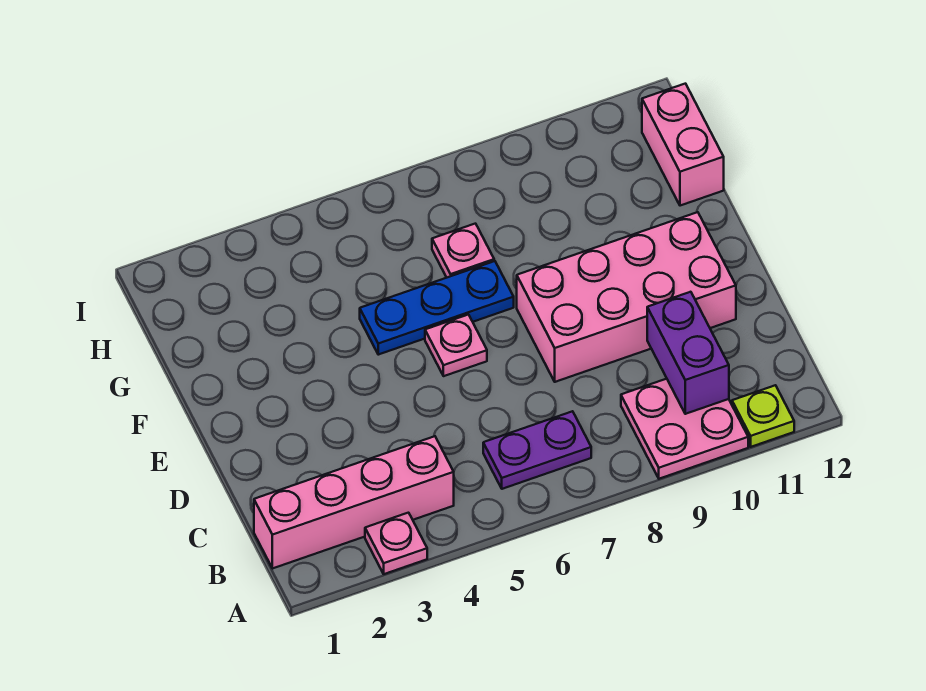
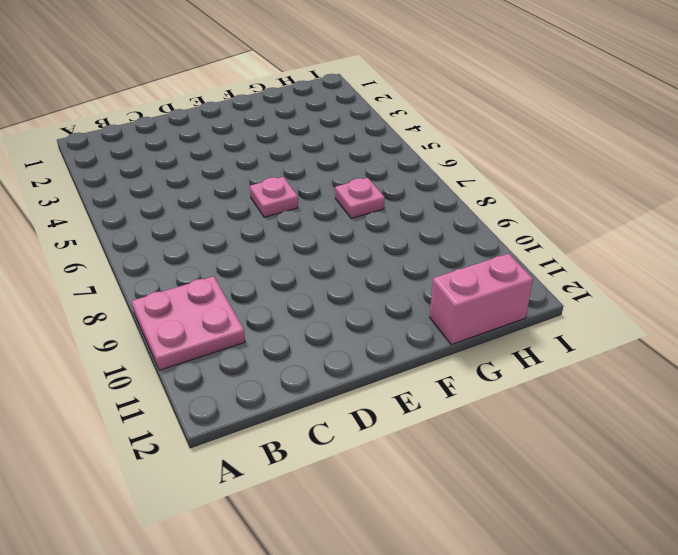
none -> pink 1x1 plate [365,513,427,574]
none -> lime 1x1 plate [732,385,794,447]

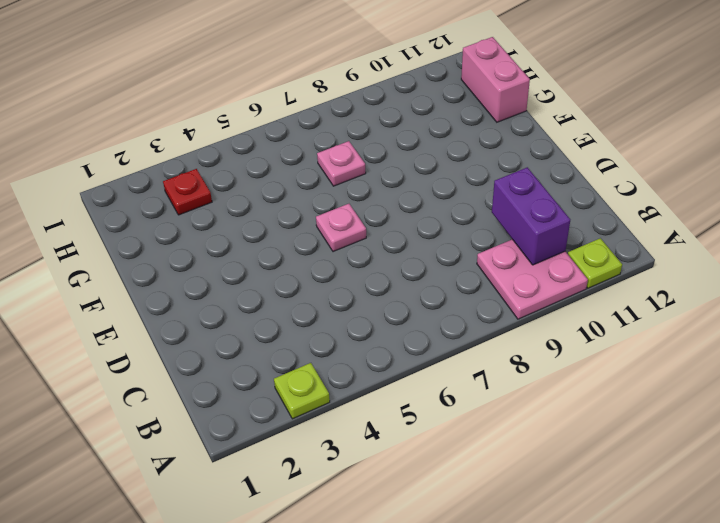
lime 1x1 plate [274,363,330,419] -> pink 1x1 plate [365,513,427,574]
red 1x1 plate [163,169,212,215] -> none
none -> pink 1x4 brick [254,436,454,569]
none -> purple 1x2 plate [483,411,591,489]

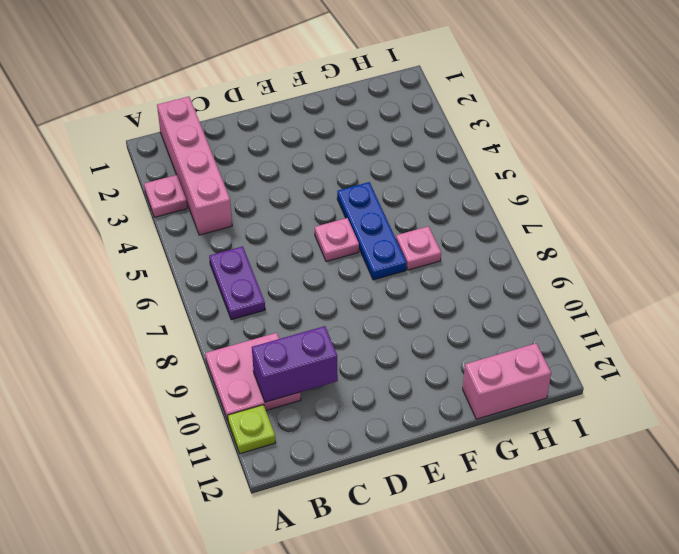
none -> pink 2x4 brick [517,212,736,382]

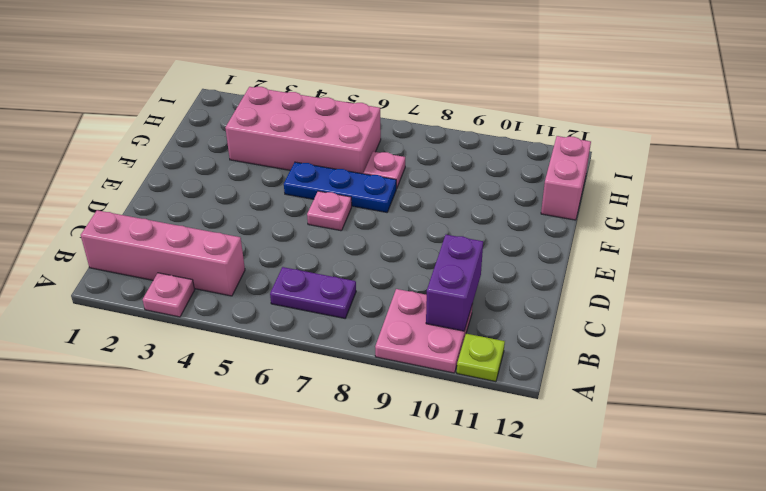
pink 2x4 brick [225,87,381,174] -> pink 2x4 brick moved to [517,212,736,382]

